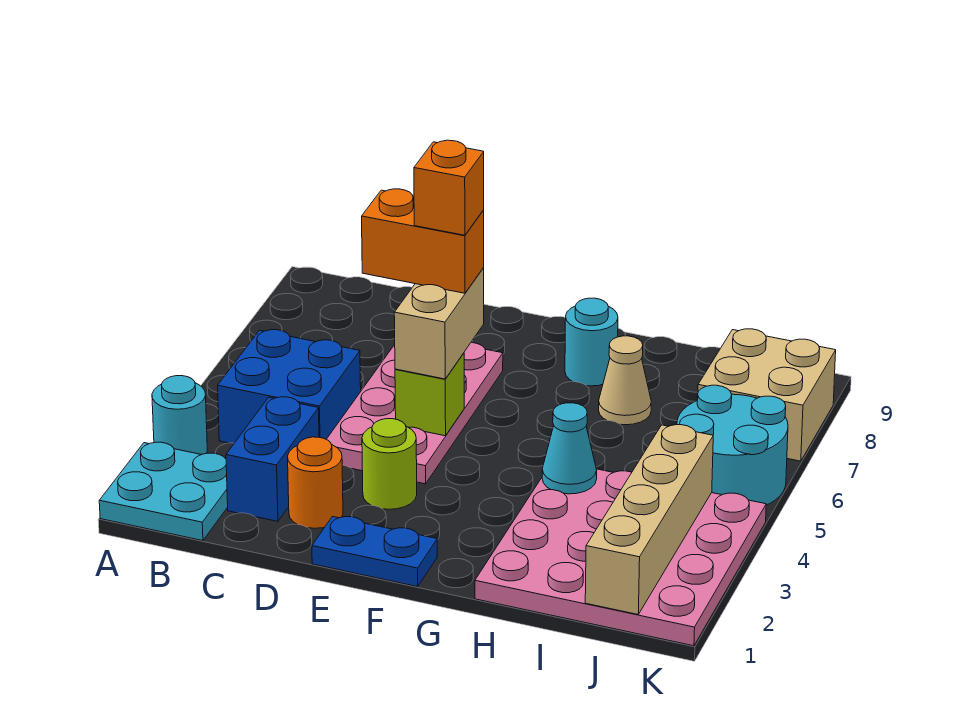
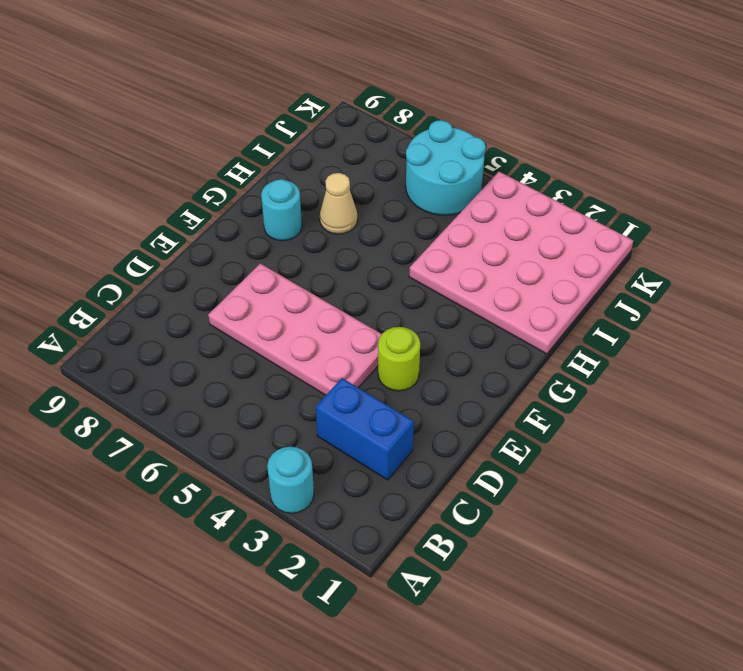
none -> cyan 2x2 plate [99,442,228,541]
none -> blue 2x2 brick [218,330,361,443]
none -> orange 1x1 round brick [288,437,343,528]

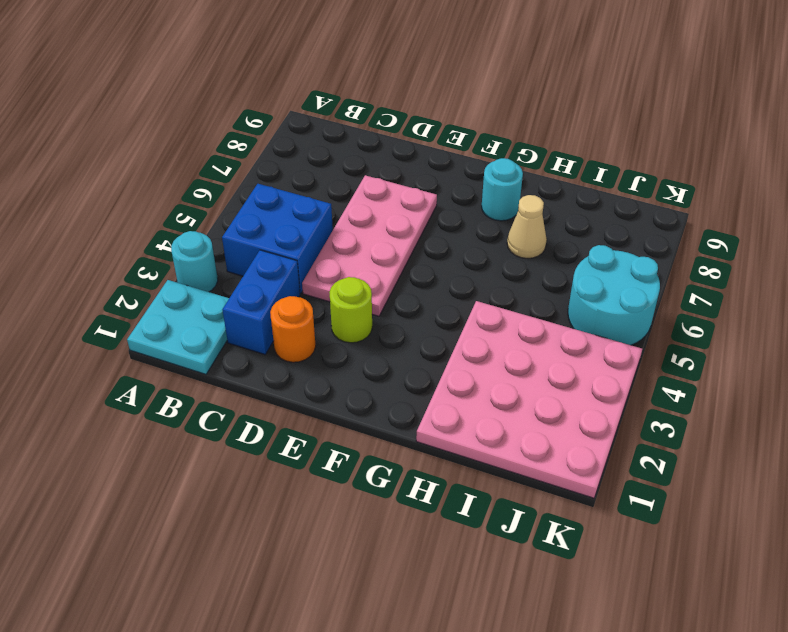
none -> blue 1x2 plate [312,517,437,587]
none -> tan 2x2 brick [698,329,836,461]
none -> lime 1x1 brick [395,353,464,436]

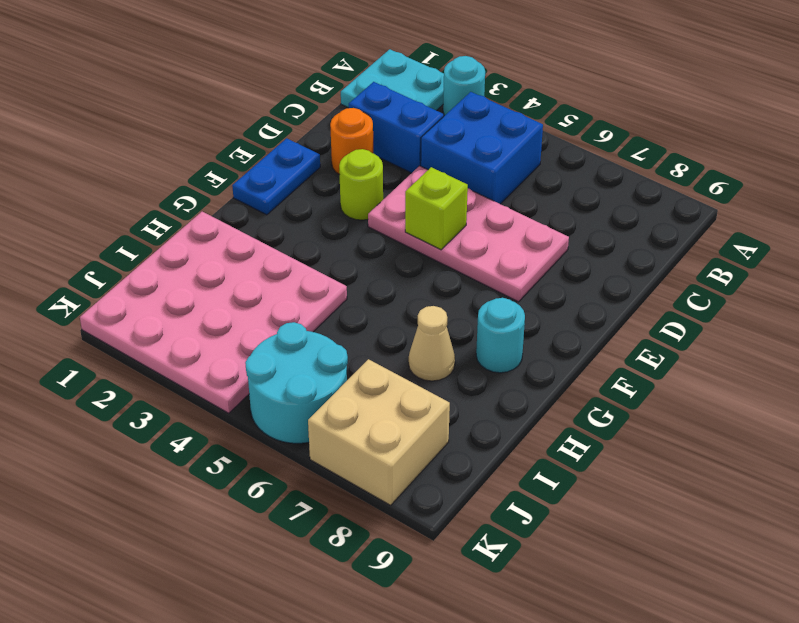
none -> cyan 1x1 cone [542,403,597,494]
none -> tan 1x4 brick [585,425,713,614]
none -> tan 1x2 brick [394,268,484,379]

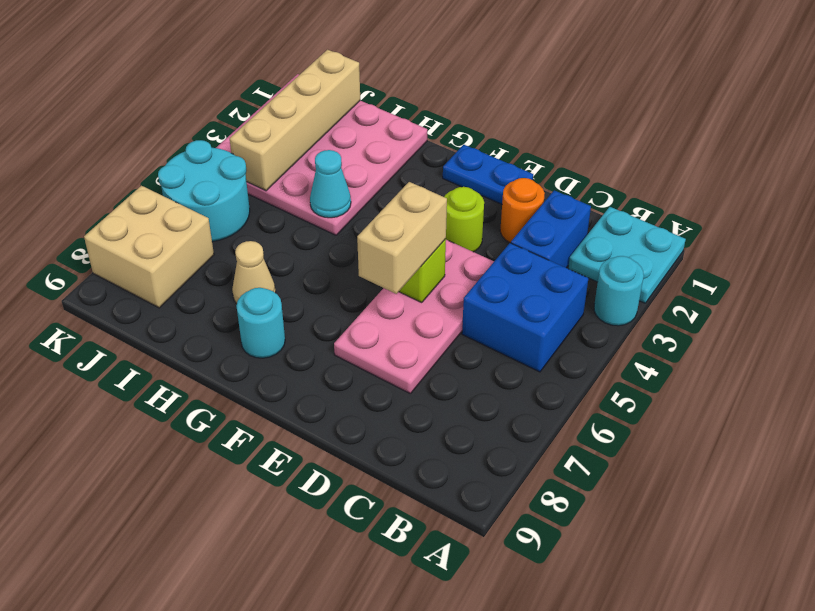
none -> orange 1x2 brick [362,189,484,293]
none -> orange 1x1 brick [414,140,484,235]

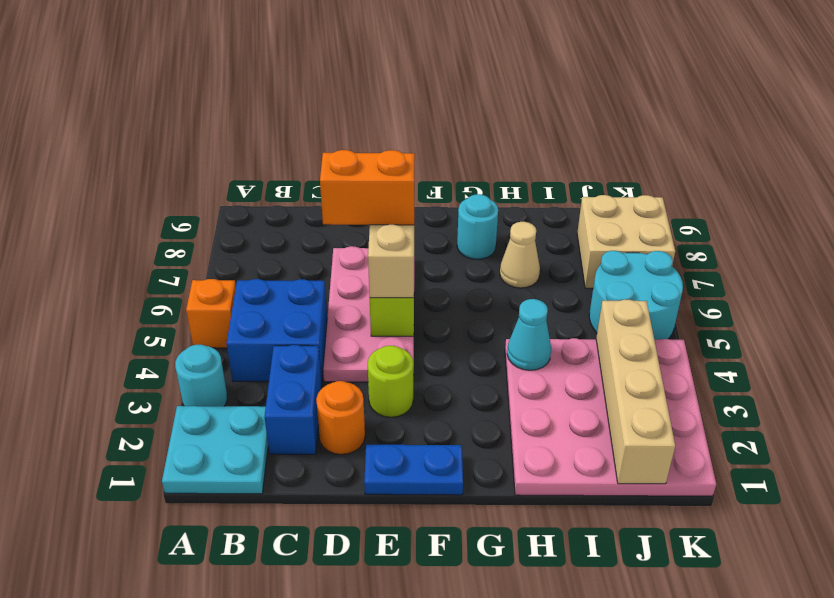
orange 1x1 brick [186,279,236,348] -> orange 1x1 brick moved to [414,140,484,235]

